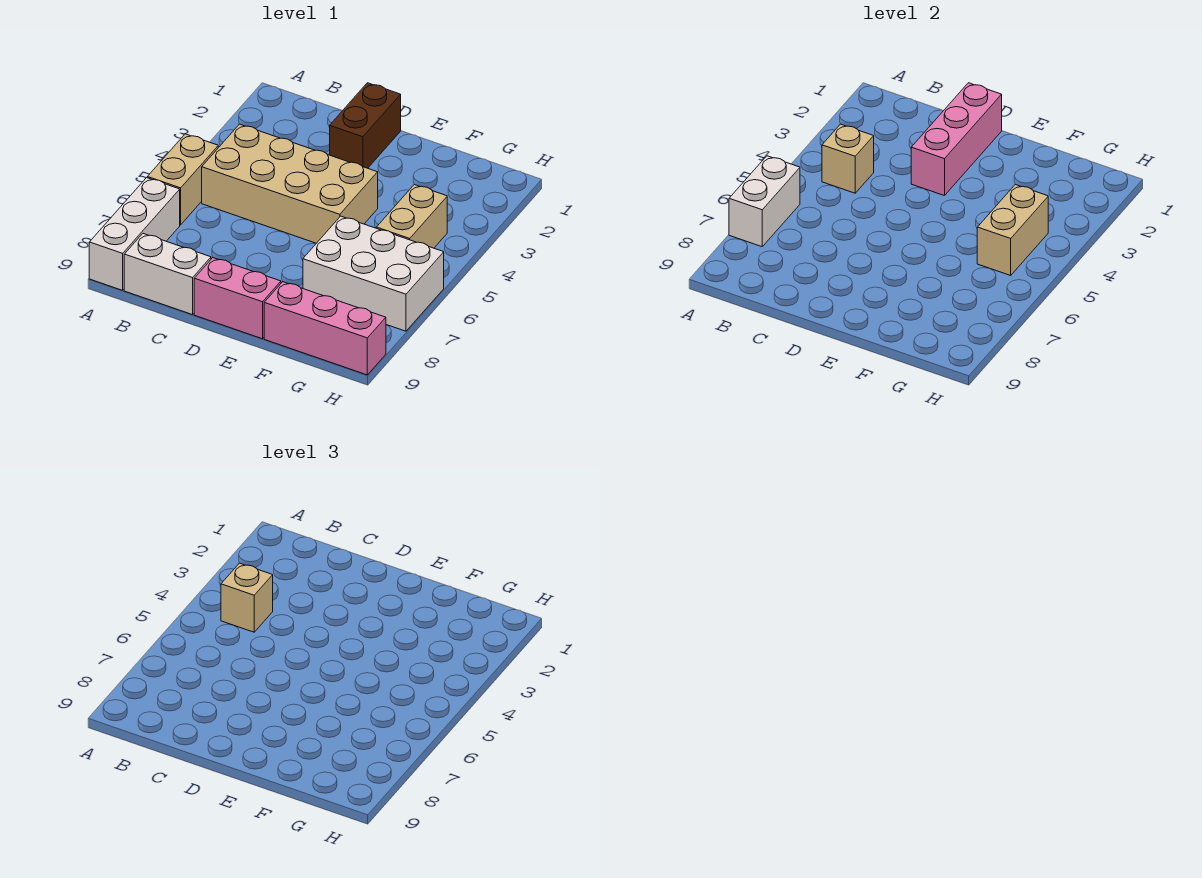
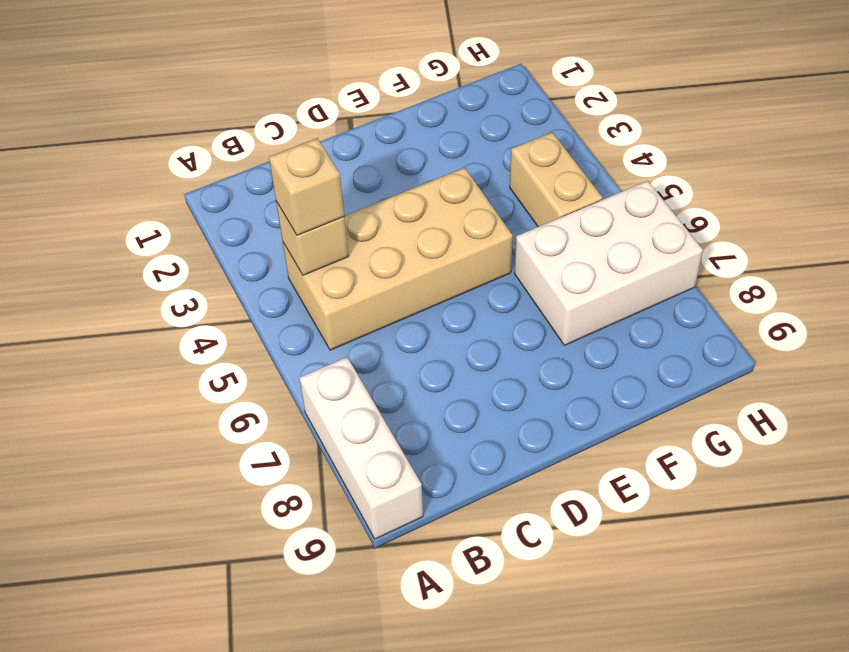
none -> tan 1x2 brick [147,134,218,225]
none -> white 1x2 brick [124,234,211,315]
none -> brown 1x2 brick [330,83,401,168]

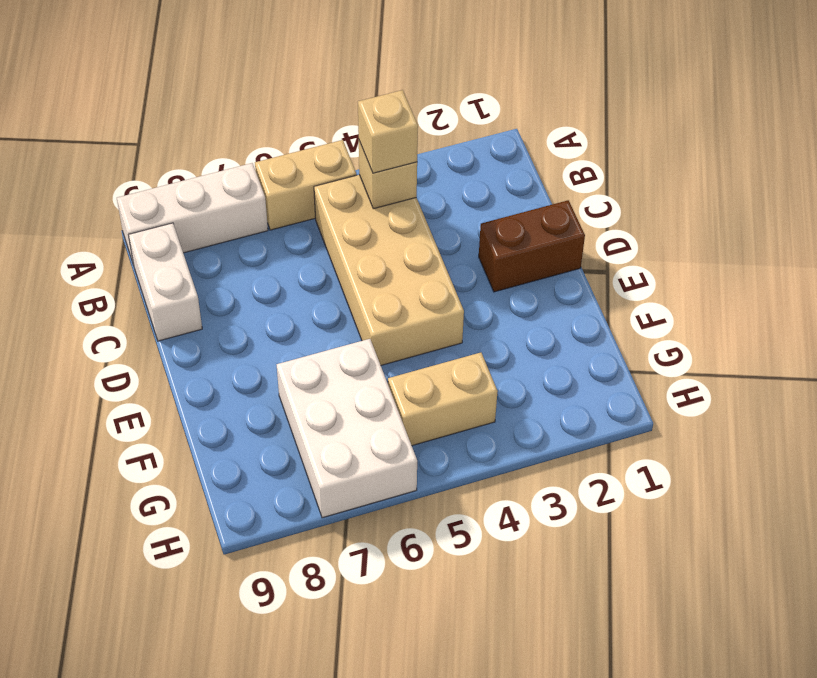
none -> pink 1x2 brick [194,258,281,339]
none -> pink 1x3 brick [264,282,386,375]
none -> white 1x2 brick [729,156,800,247]

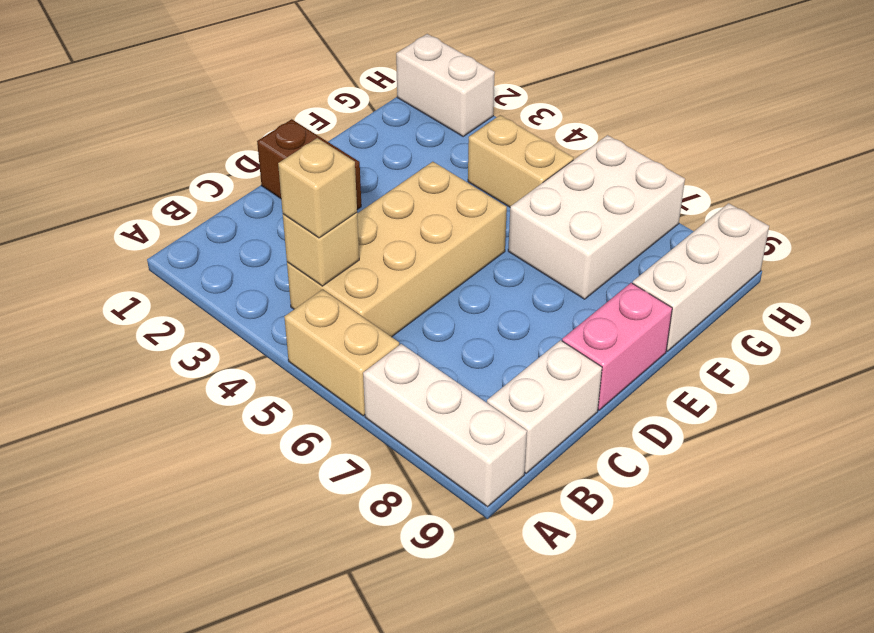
white 1x3 brick [633,203,769,351] -> pink 1x3 brick [264,282,386,375]
white 1x2 brick [396,34,495,136] -> white 1x2 brick moved to [729,156,800,247]
none -> pink 1x3 brick [911,83,1002,196]
none -> tan 1x2 brick [977,185,1048,275]

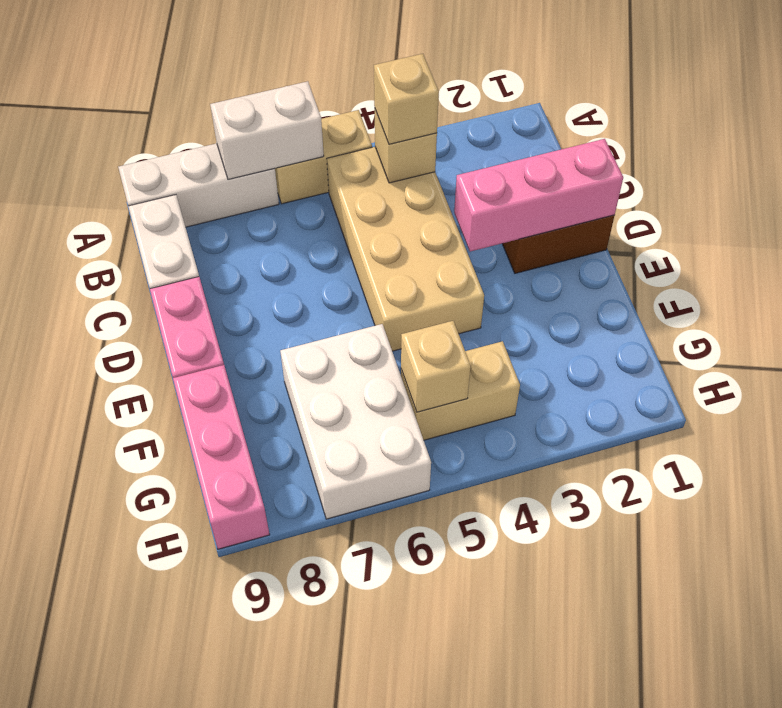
tan 1x1 brick [401,321,471,412] -> tan 1x2 brick [977,185,1048,275]

